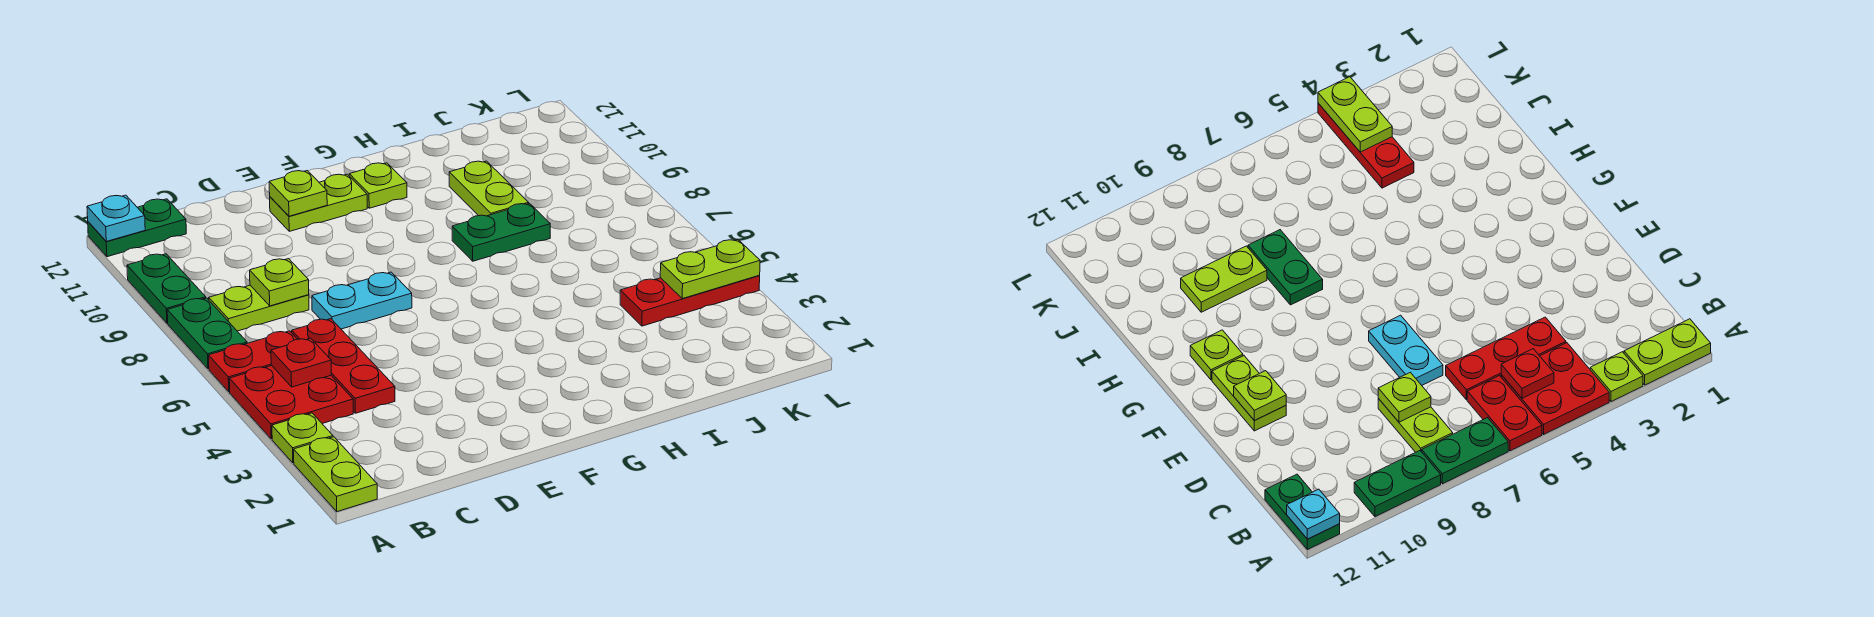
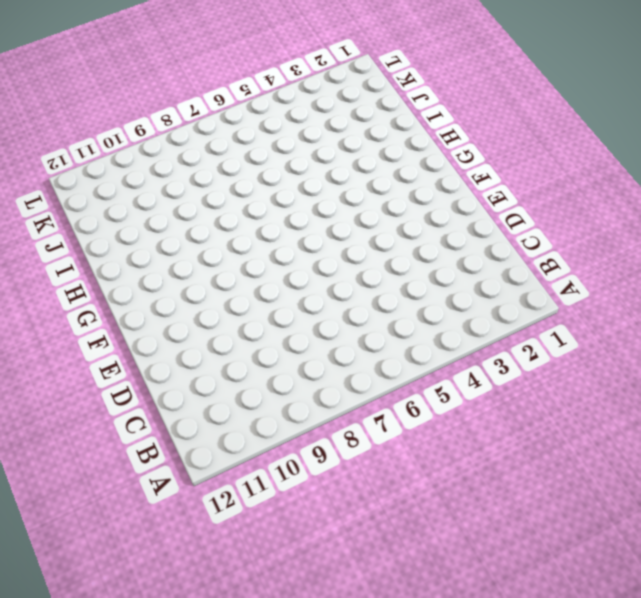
none -> lime 1x2 plate [294,437,377,512]
none -> lime 1x1 plate [272,413,333,463]
none -> red 2x2 plate [229,366,353,439]

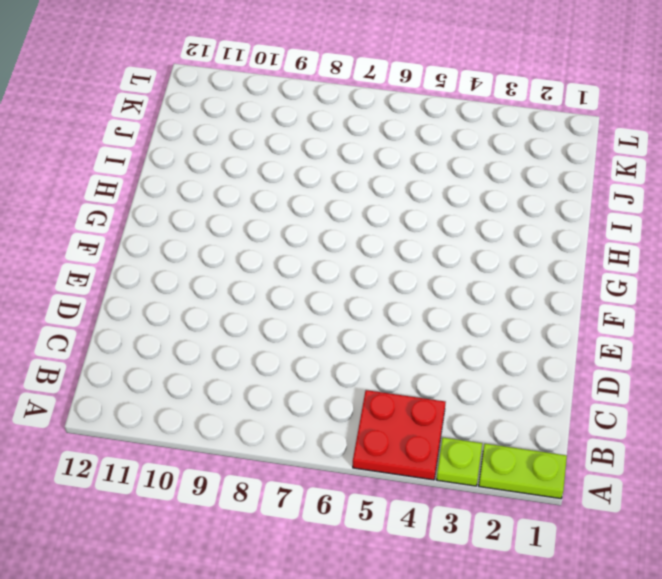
none -> red 1x2 plate [209,331,297,392]
none -> green 1x2 plate [167,298,247,369]
none -> green 1x2 plate [127,254,206,323]

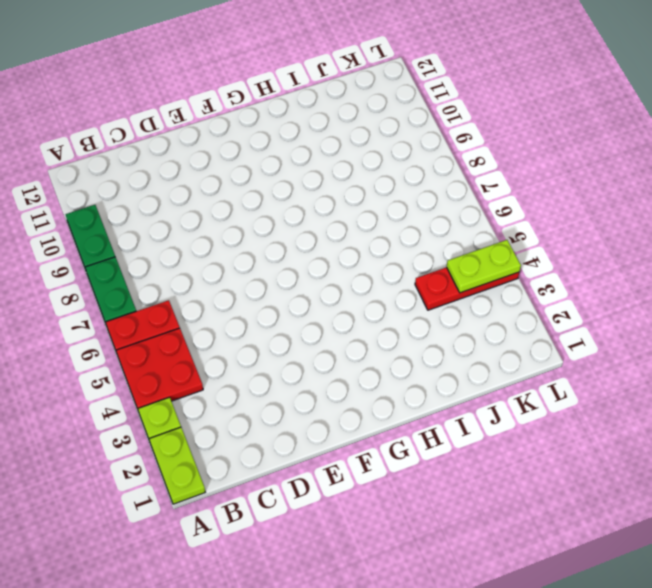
none -> green 1x2 plate [88,199,186,257]
none -> lime 1x2 plate [209,285,309,331]
none -> red 1x3 plate [292,319,395,413]

